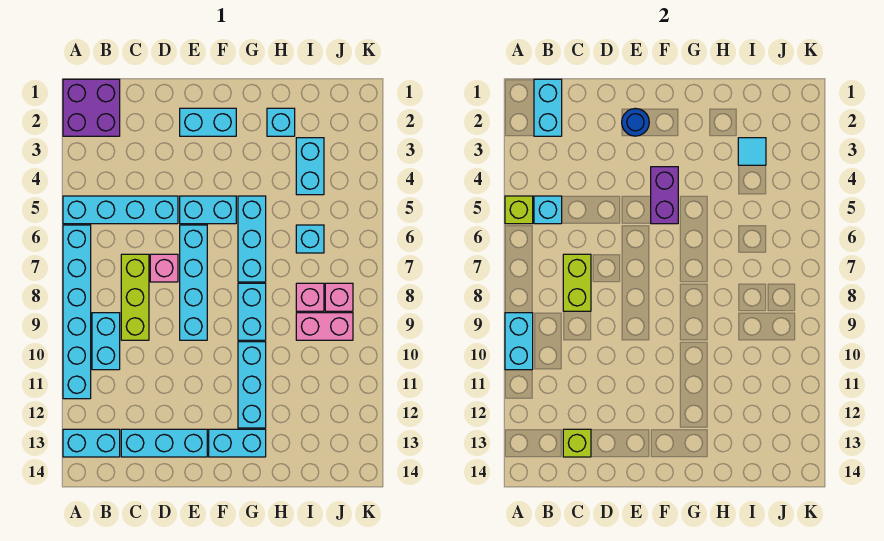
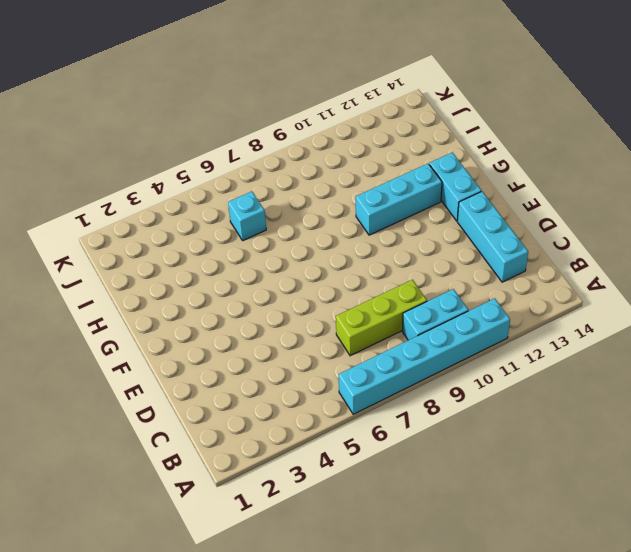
none -> purple 2x2 brick [63,79,120,136]
none -> cyan 1x4 brick [63,196,178,224]
none -> cyan 1x2 brick [63,429,120,457]
none -> pink 1x1 brick [150,254,178,282]

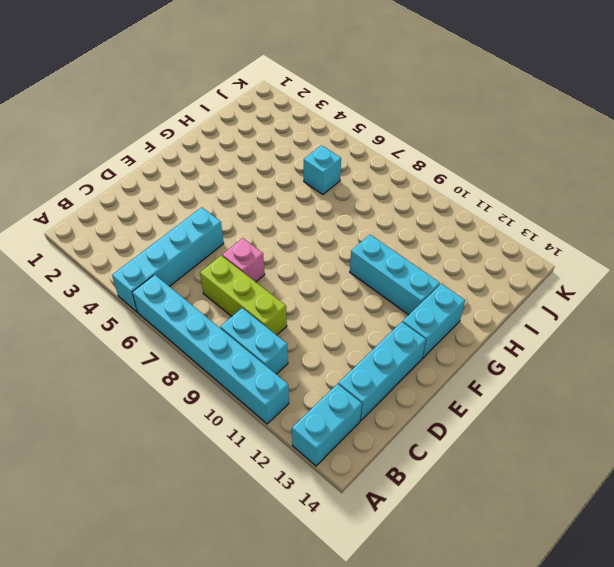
none -> purple 2x2 brick [63,79,120,136]
none -> cyan 1x2 brick [180,108,236,136]
none -> cyan 1x2 brick [180,196,236,224]
none -> cyan 1x4 brick [180,225,207,340]

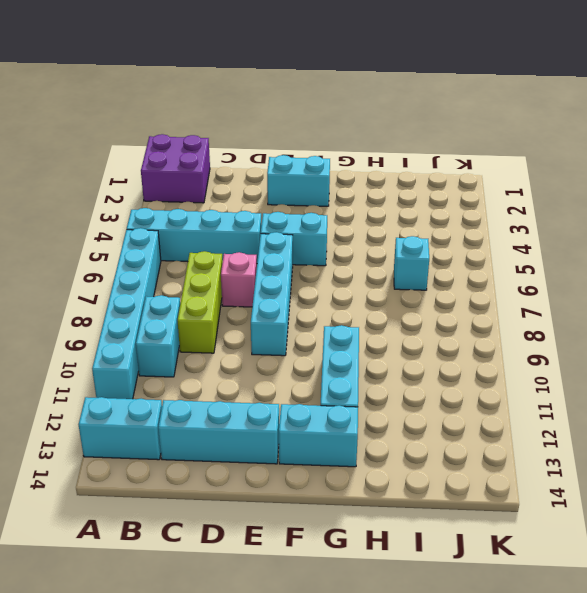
none -> cyan 1x3 brick [238,196,266,282]
none -> cyan 1x2 brick [238,283,266,340]
none -> cyan 1x1 brick [267,108,295,136]
none -> cyan 1x2 brick [296,138,324,195]

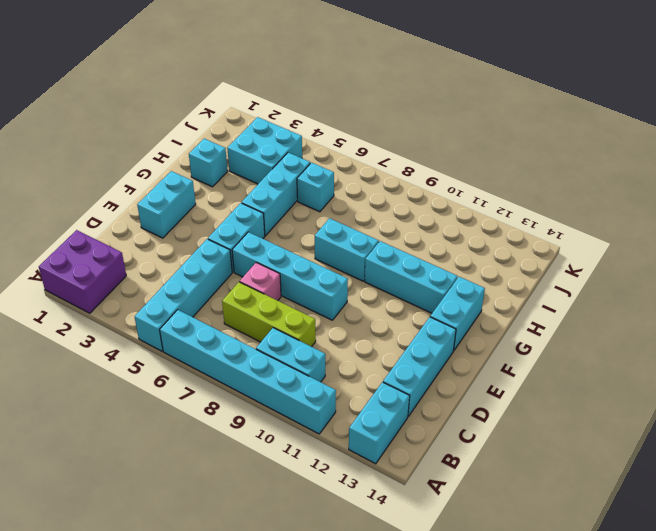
cyan 1x3 brick [242,153,310,236] -> cyan 1x3 brick turned to [238,196,266,282]
cyan 2x2 brick [227,117,302,184] -> cyan 1x2 brick [296,138,324,195]
none -> pink 1x1 brick [296,283,324,311]
none -> pink 1x2 brick [296,313,353,340]
none -> pink 1x1 brick [325,283,353,311]
none -> lime 1x1 brick [505,196,533,224]

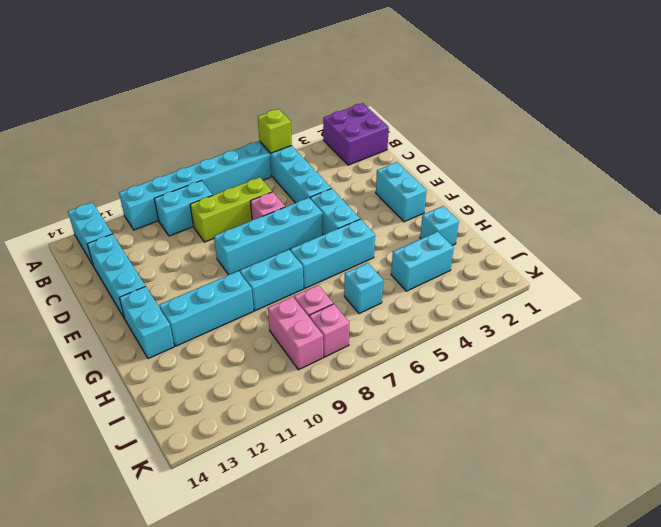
none -> cyan 1x2 brick [505,313,533,370]
none -> cyan 1x2 brick [534,79,562,136]
none -> cyan 1x1 brick [534,196,562,224]
none -> lime 1x2 brick [563,254,591,311]

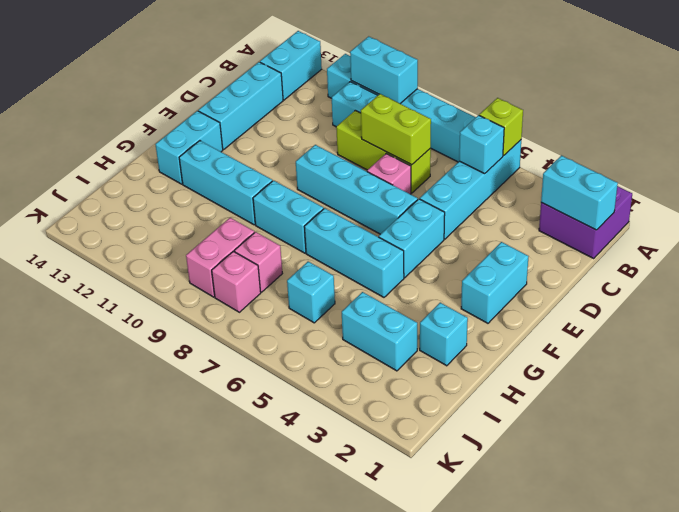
none -> lime 1x1 brick [563,429,591,457]
none -> blue 1x1 round brick [622,108,649,136]
none -> purple 1x2 brick [651,167,678,224]
none -> cyan 1x1 tile [738,138,766,165]

